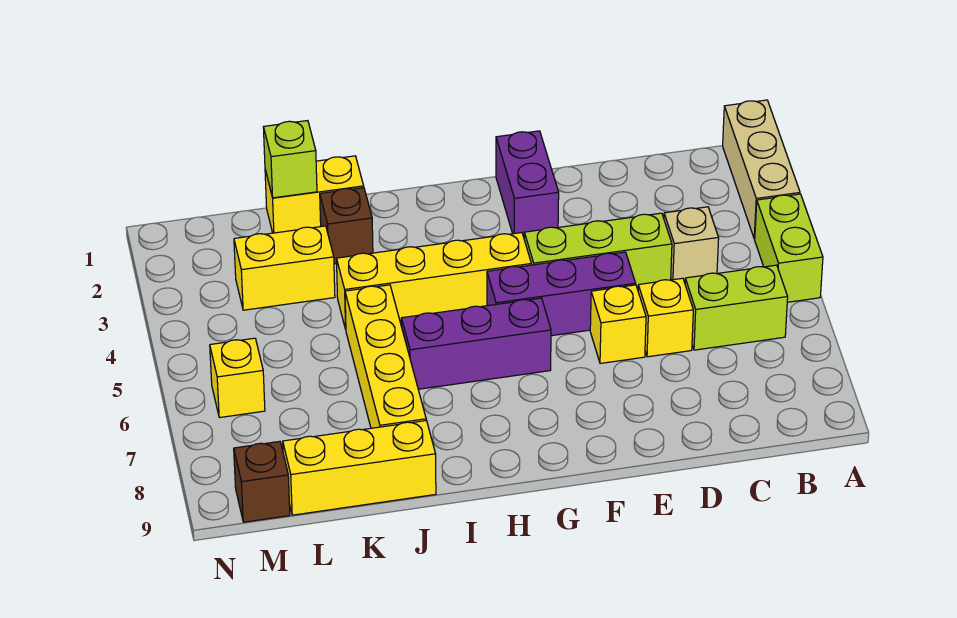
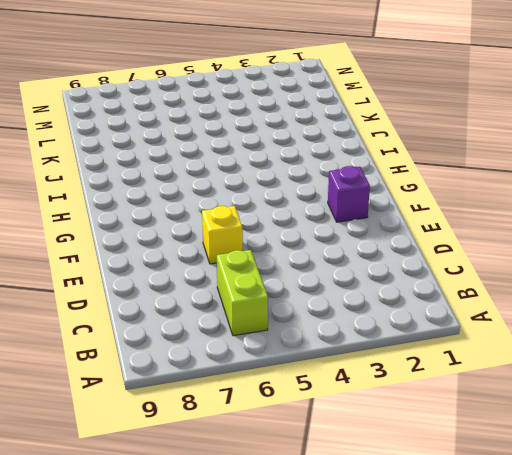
purple 1x1 brick [328,166,370,222] -> purple 1x2 brick [496,131,559,237]
none -> tan 1x3 brick [723,100,800,239]
none -> lime 1x2 brick [755,194,823,302]
none -> tan 1x1 brick [664,207,719,282]

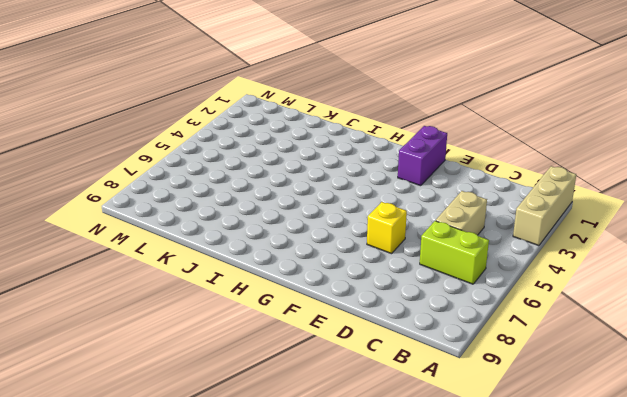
tan 1x2 brick [436,191,487,235] -> tan 1x1 brick [664,207,719,282]
none -> lime 1x2 brick [755,194,823,302]
none -> lime 1x3 brick [524,213,672,289]
none -> yellow 1x1 brick [638,278,693,357]

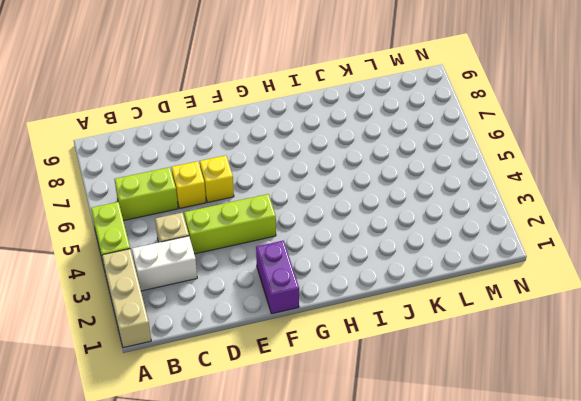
white 1x2 brick [132,236,197,291] -> none
none -> purple 1x3 brick [487,252,636,336]
none -> yellow 1x4 brick [336,233,531,329]
none -> purple 1x3 brick [401,298,551,389]

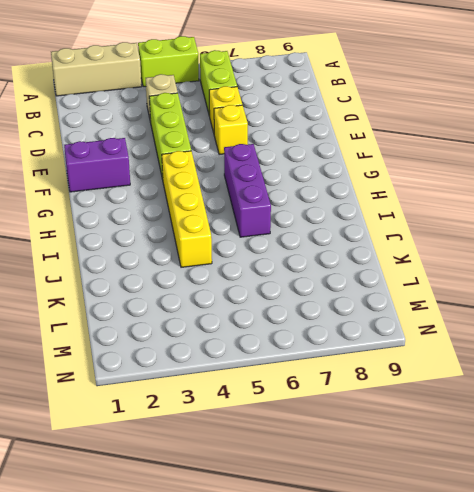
none -> purple 1x3 brick [487,252,636,336]
none -> yellow 1x2 brick [265,156,364,233]
none -> brown 1x1 brick [320,188,373,264]

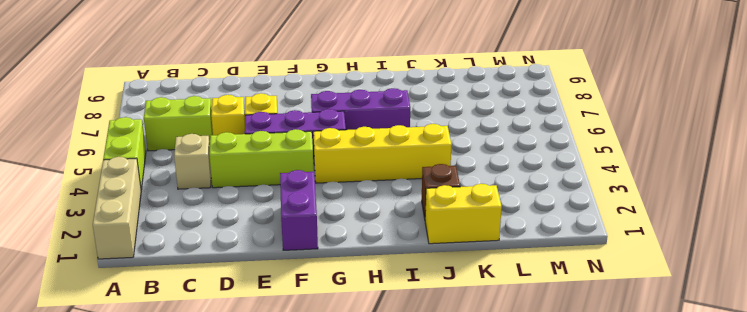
none -> yellow 1x4 brick [345,285,426,428]
none -> yellow 1x3 brick [283,421,436,515]
none -> yellow 1x2 brick [234,226,335,310]

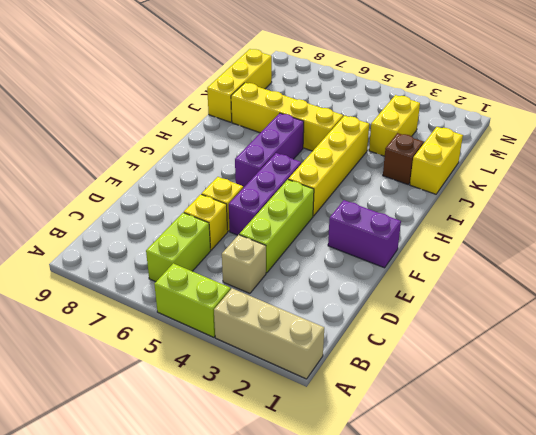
none -> yellow 1x1 brick [210,338,265,418]
none -> brown 1x1 brick [234,441,290,522]
none -> lime 1x1 brick [263,121,317,198]

